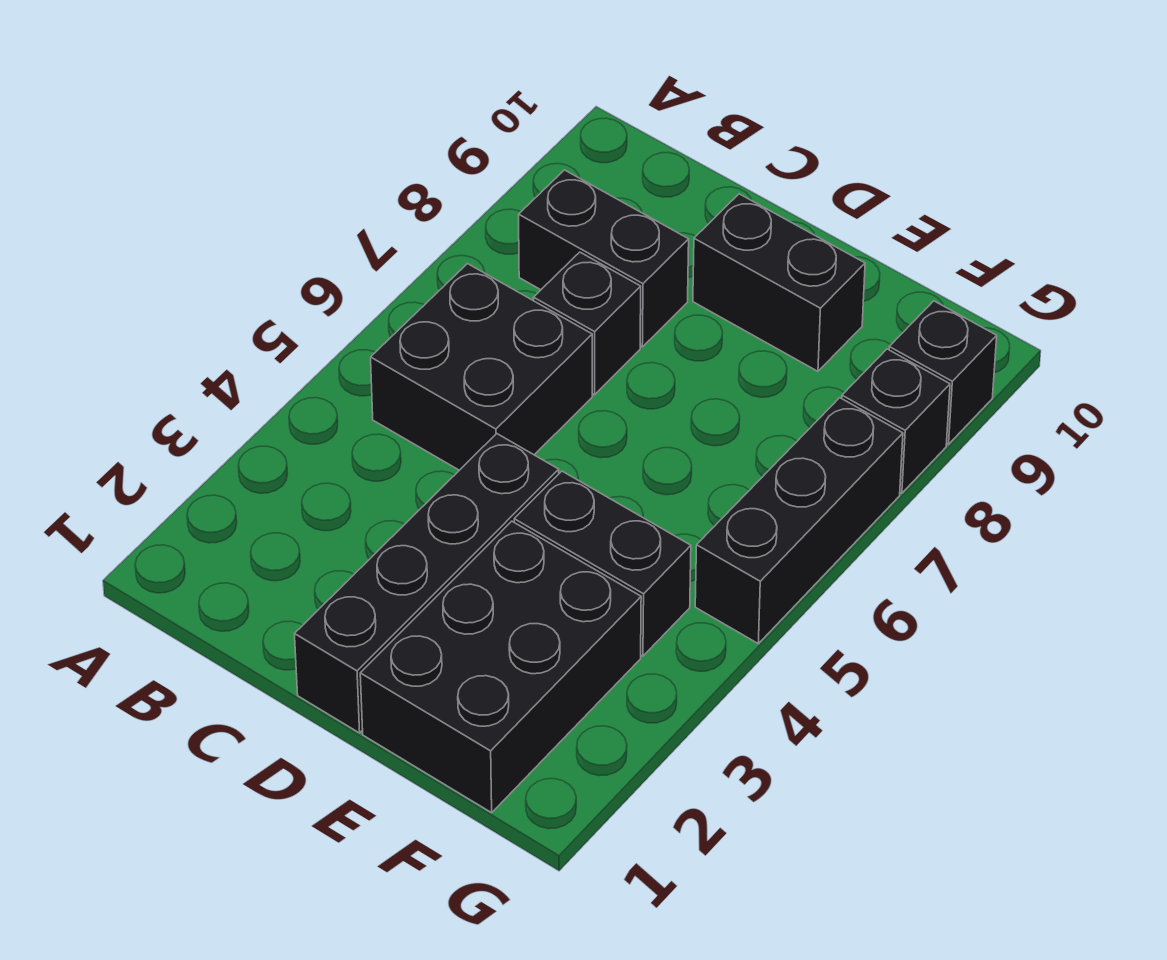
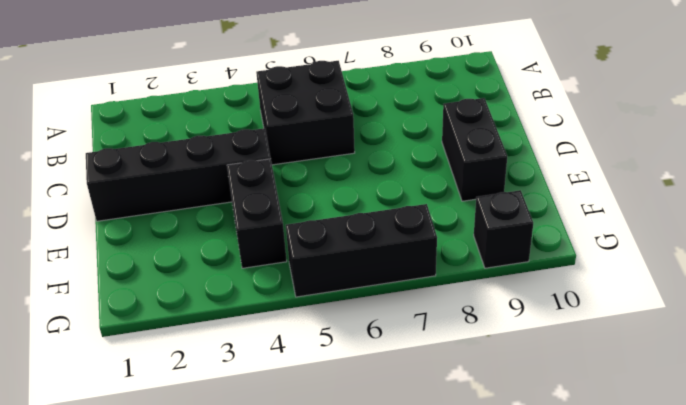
none -> black 1x2 brick [519,170,689,347]
none -> black 1x1 brick [533,252,641,395]

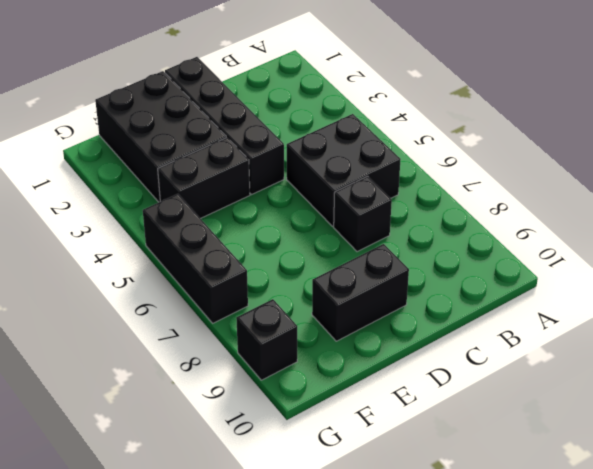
none -> black 1x2 brick [519,170,689,347]
none -> black 1x1 brick [842,349,950,493]

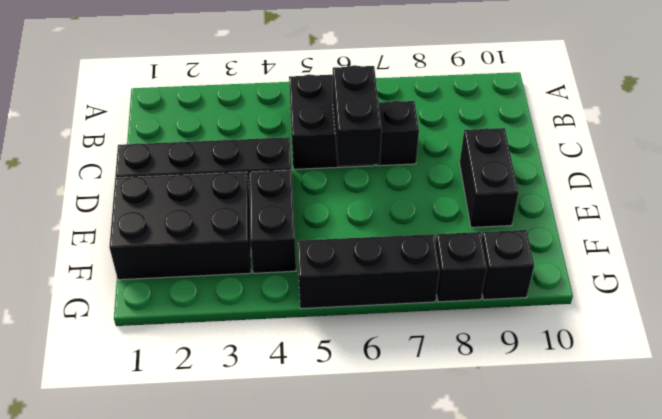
black 1x2 brick [333,65,382,166] -> black 1x2 brick moved to [519,170,689,347]

